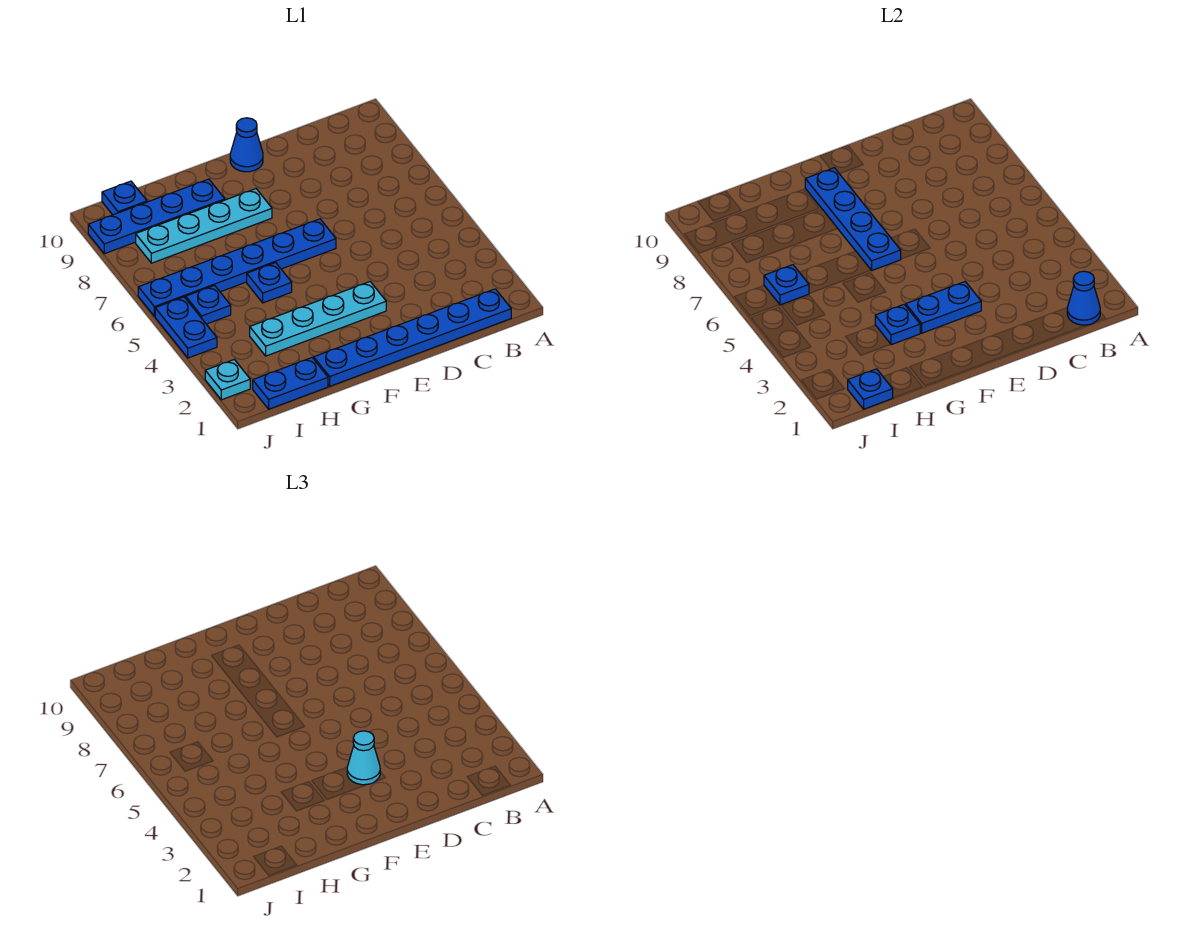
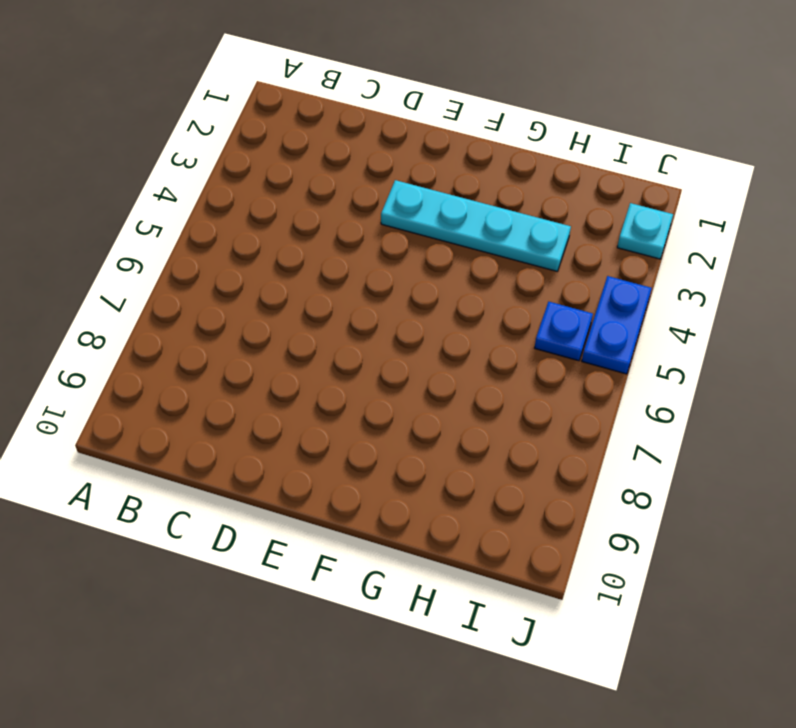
none -> blue 1x6 plate [314,289,511,386]
none -> blue 1x6 plate [138,219,336,316]
none -> blue 1x1 cone [230,118,263,172]

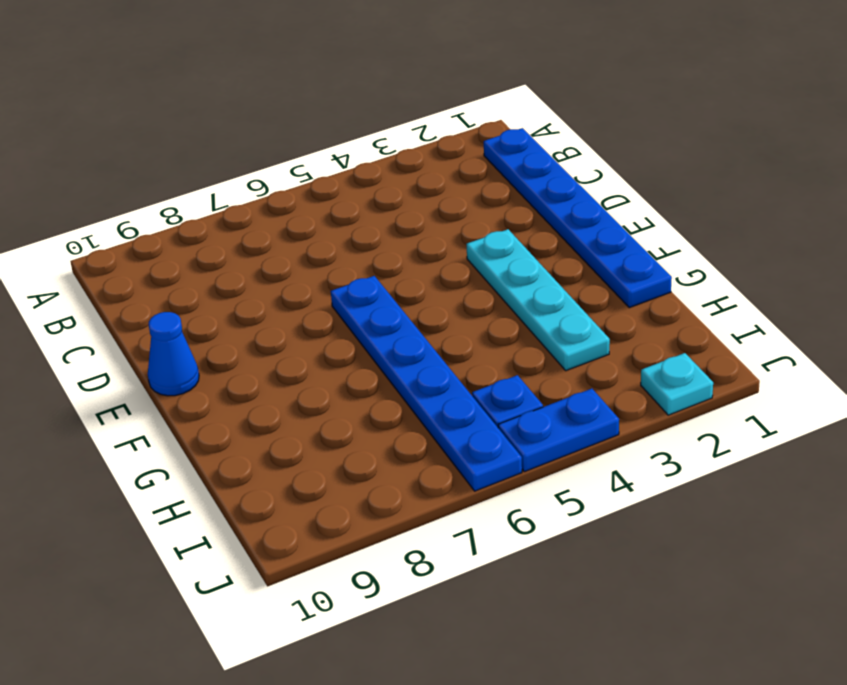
none -> cyan 1x4 plate [136,189,272,263]
none -> blue 1x1 plate [247,263,292,303]
none -> blue 1x4 plate [88,179,225,254]

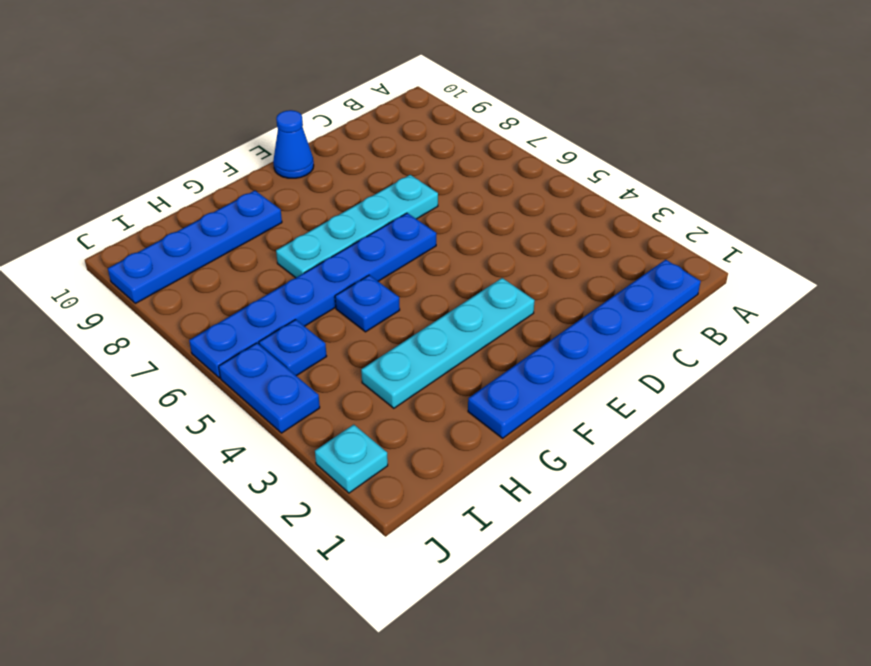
cyan 1x4 plate [276,175,438,278] -> cyan 1x4 plate moved to [136,189,272,263]
none -> blue 1x2 plate [253,358,328,409]
none -> blue 1x1 plate [102,181,147,215]
none -> blue 1x1 cone [1067,271,1100,325]

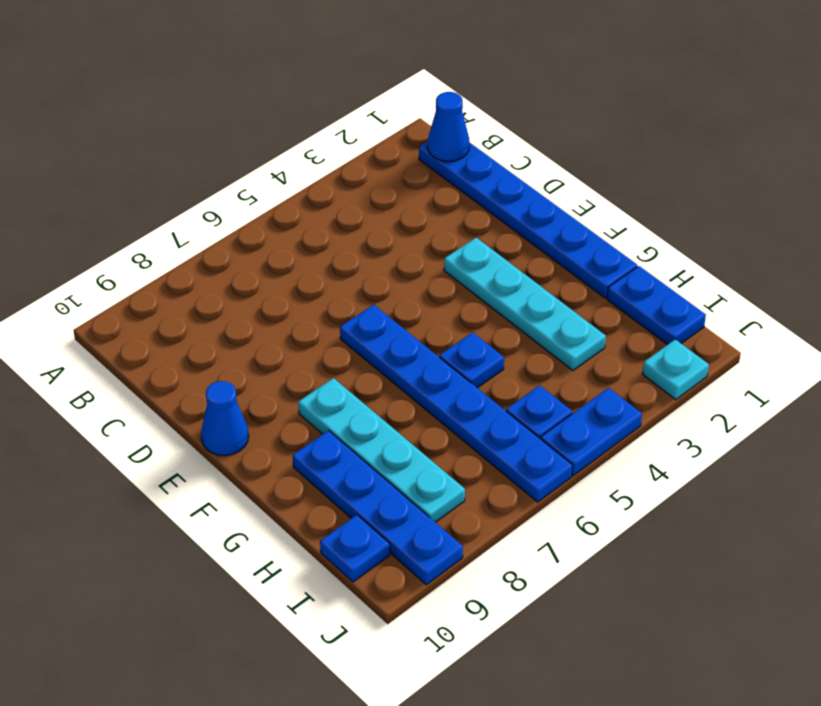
none -> blue 1x2 plate [906,282,981,333]
none -> blue 1x4 plate [805,168,901,270]
none -> blue 1x1 plate [875,305,920,345]

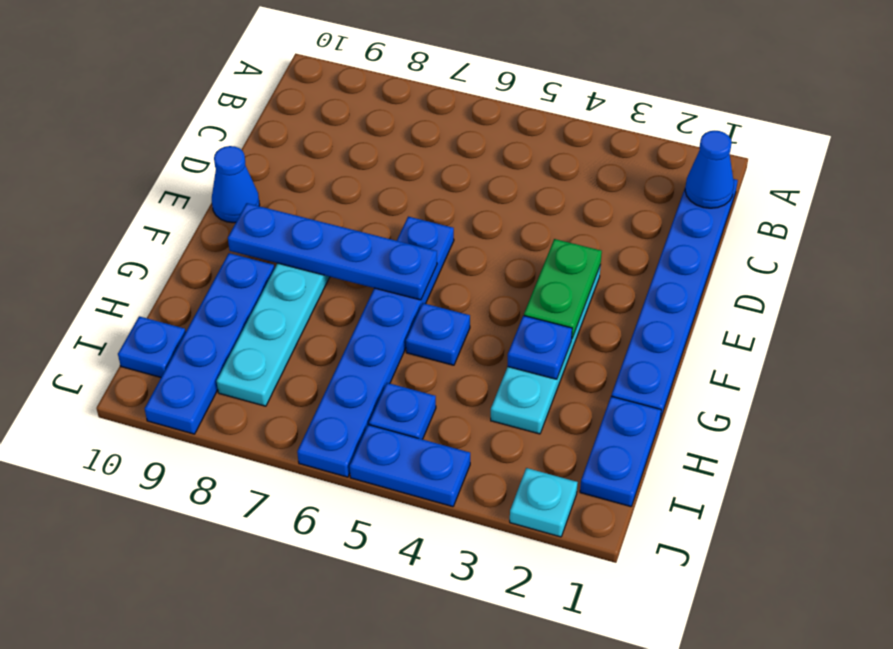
green 1x2 plate [524,239,602,338] -> blue 1x2 plate [906,282,981,333]
none -> blue 1x1 plate [848,369,893,409]
none -> blue 1x1 plate [764,265,809,305]
none -> cyan 1x1 cone [347,731,380,785]

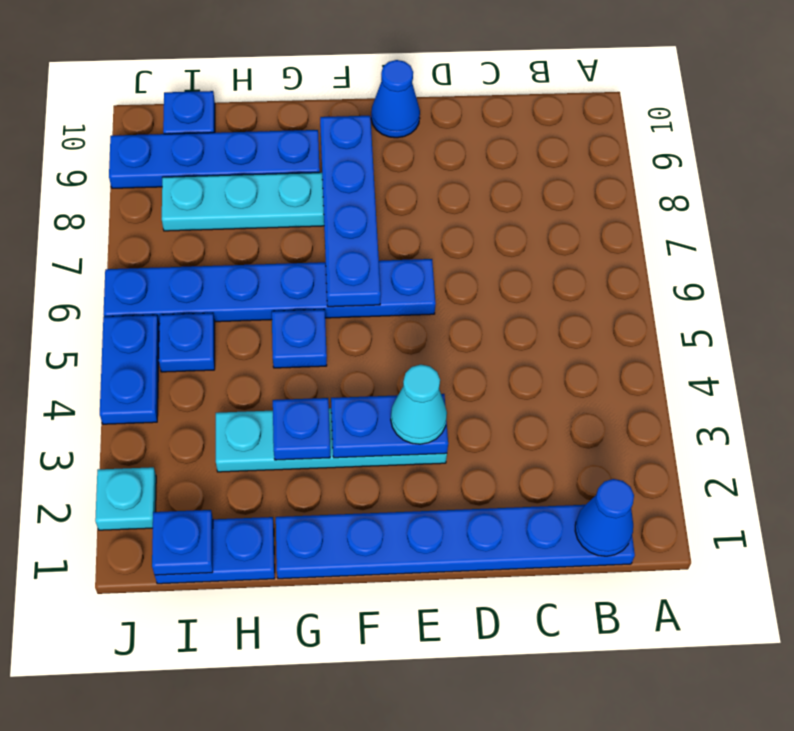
none -> blue 1x1 plate [764,265,809,305]

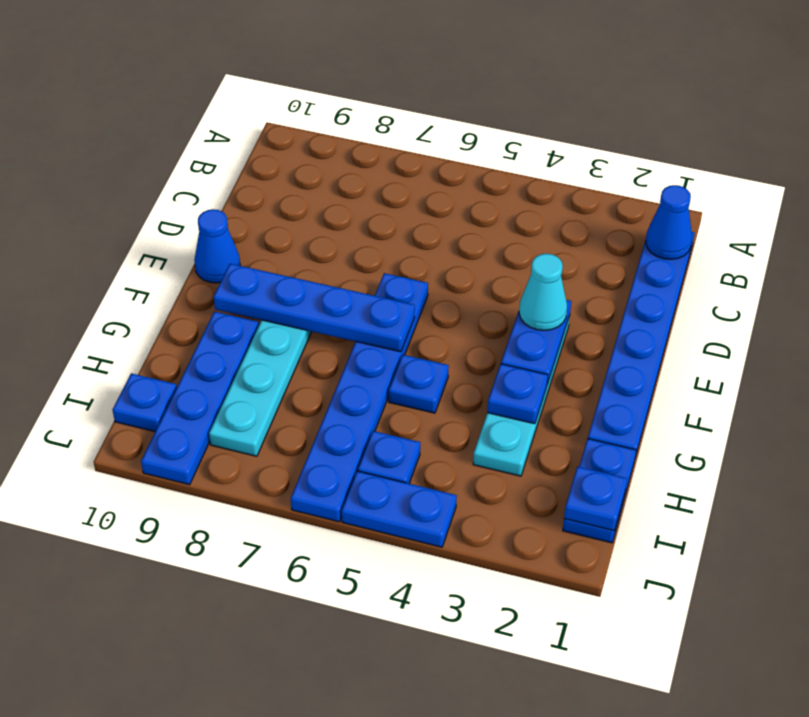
none -> cyan 1x1 plate [205,360,250,400]
none -> blue 1x1 plate [764,265,809,305]

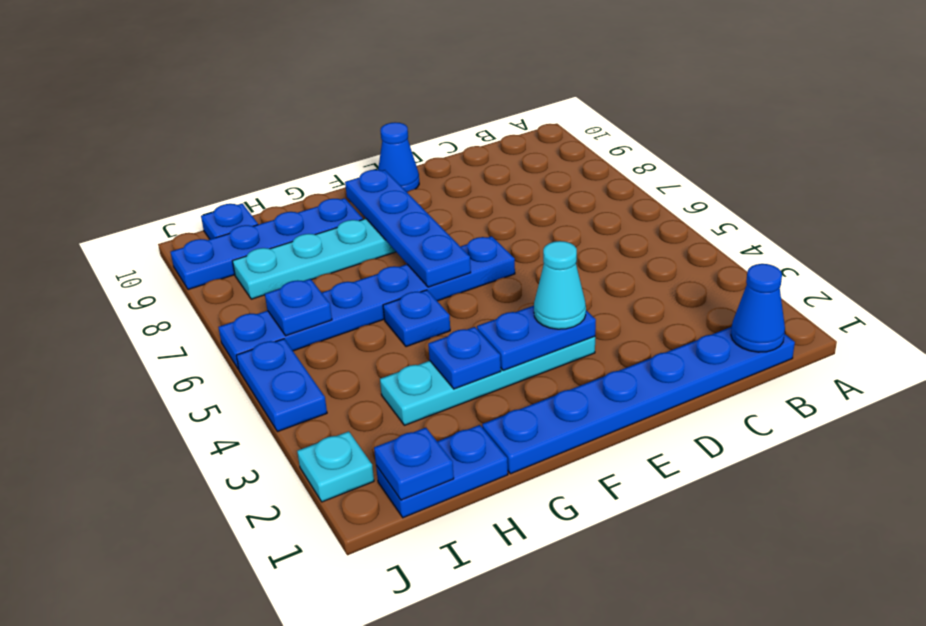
none -> blue 1x1 plate [186,285,231,324]

